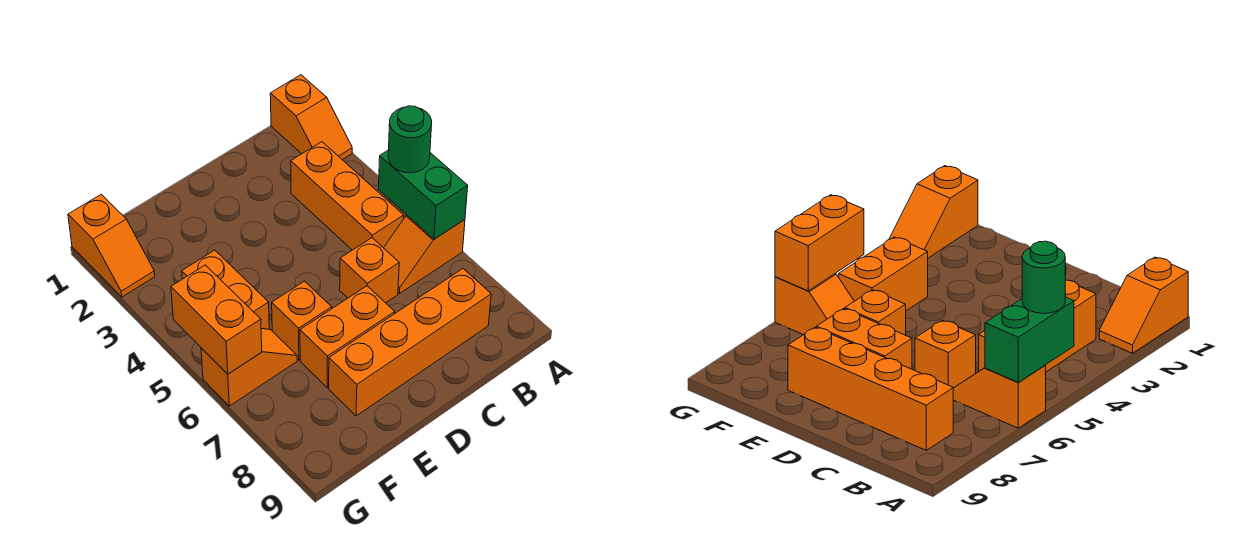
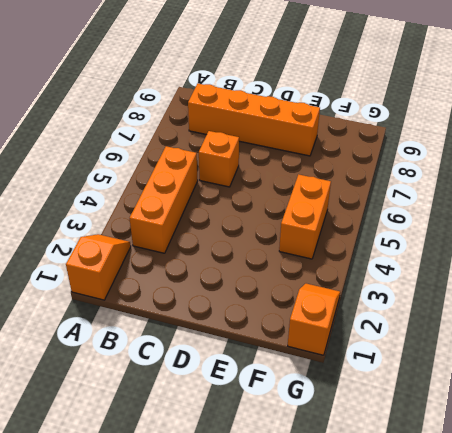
none -> orange 1x2 slope [384,215,465,294]
none -> orange 1x2 brick [300,286,395,388]
none -> orange 1x1 brick [272,281,332,360]

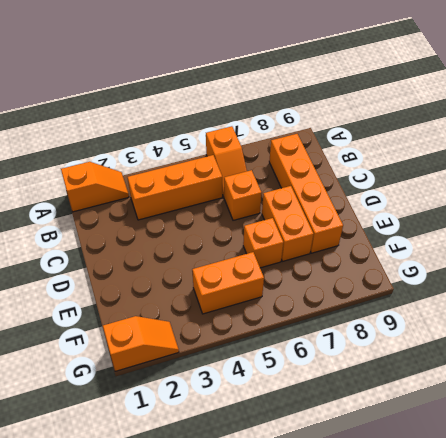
none -> orange 1x2 slope [201,329,297,406]
none -> green 1x2 brick [379,150,468,239]
none -> orange 1x2 brick [171,265,262,374]

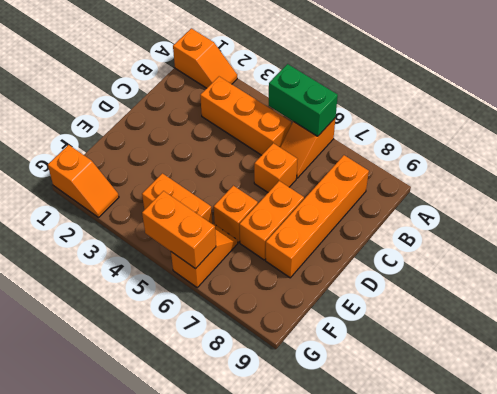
none -> green 1x1 round brick [388,106,432,173]

